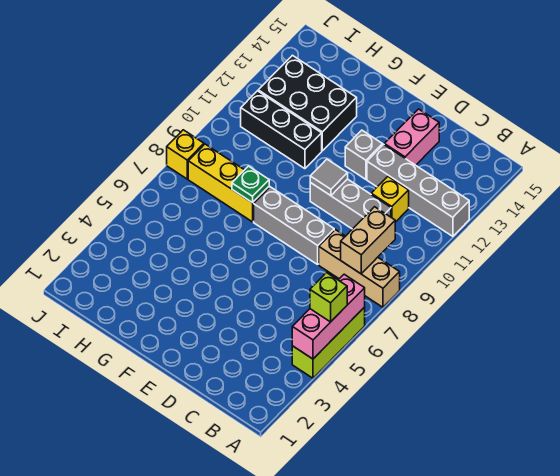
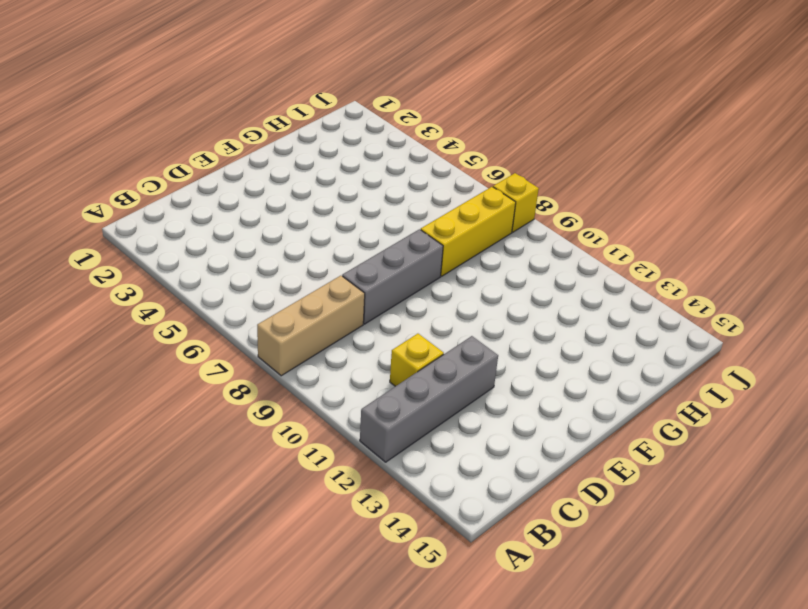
none -> lime 1x3 brick [292,307,365,378]
none -> grey 1x3 brick [310,179,391,229]
none -> pink 1x2 brick [384,109,439,165]

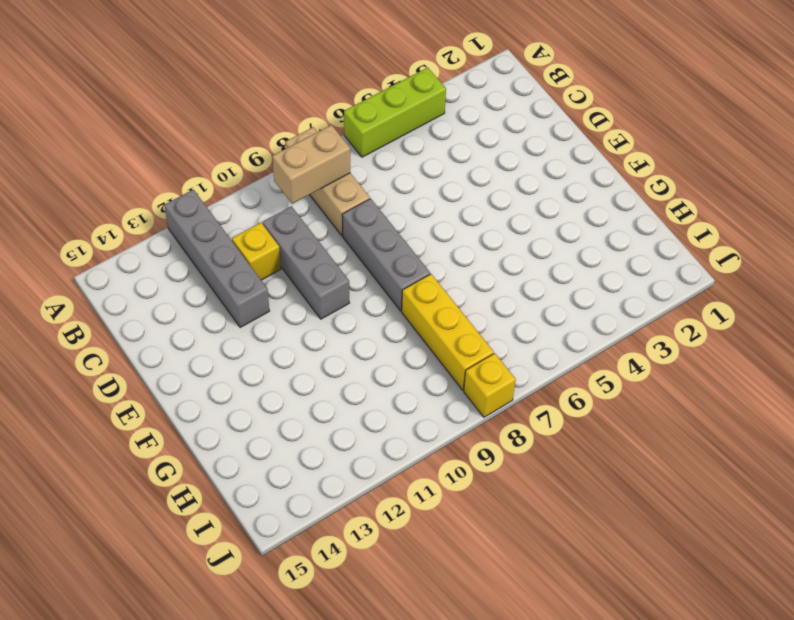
none -> pink 1x2 brick [384,109,439,165]
none -> grey 1x1 brick [345,130,383,179]
none -> black 1x3 brick [241,91,322,169]

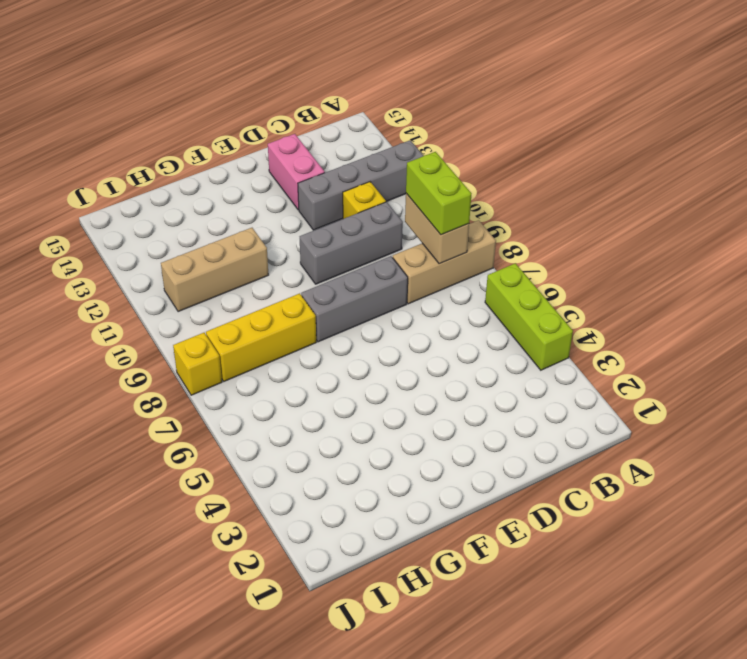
lime 1x2 brick [406,152,472,235] -> none
tan 1x3 brick [161,228,269,312] -> black 1x3 brick [241,91,322,169]
none -> grey 1x1 brick [345,130,383,179]
none -> black 2x3 brick [258,55,357,151]
none -> pink 1x3 brick [292,274,365,359]

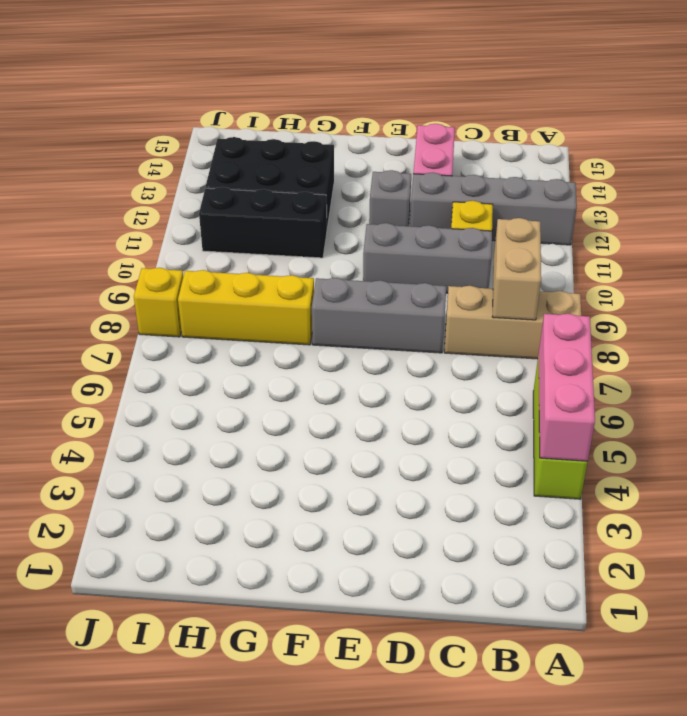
none -> grey 1x1 tile [310,159,348,196]
none -> green 1x1 plate [232,166,269,203]
none -> lime 1x1 brick [310,273,347,322]

